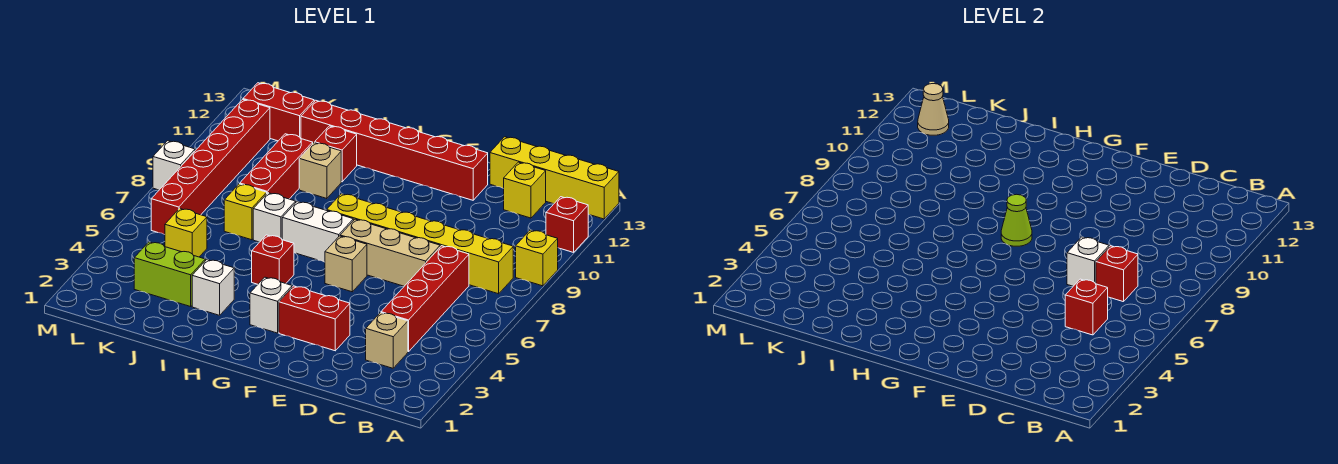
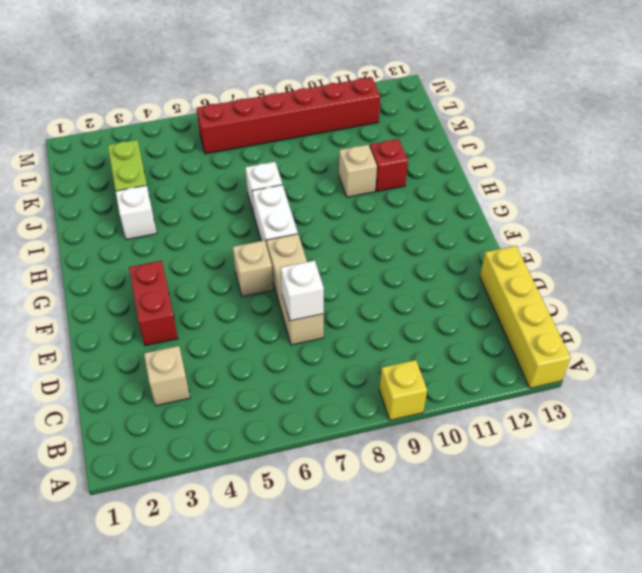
none -> red 1x1 brick [546,197,588,252]
none -> yellow 1x6 brick [327,194,513,294]
none -> red 1x4 brick [381,246,469,352]
none -> yellow 1x1 brick [503,162,546,218]

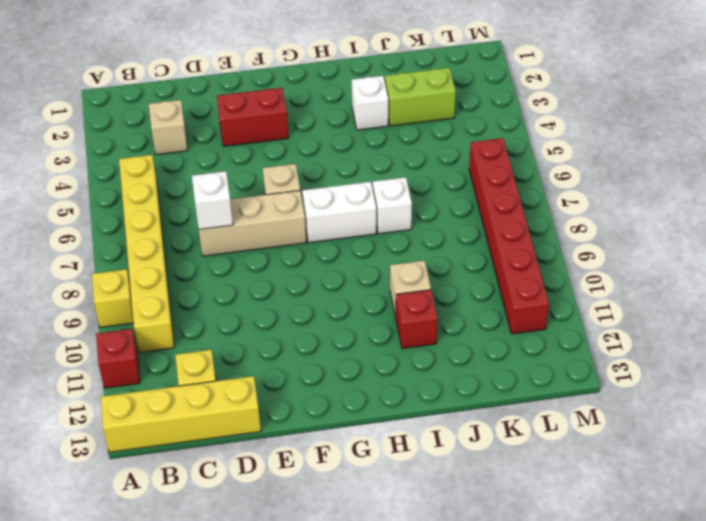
yellow 1x6 brick [119,155,174,353] -> yellow 1x6 brick turned to [327,194,513,294]
none -> red 1x4 brick [381,246,469,352]
none -> red 1x6 brick [301,100,488,200]
none -> white 1x1 brick [250,277,292,333]
none -> red 1x1 brick [252,235,294,284]

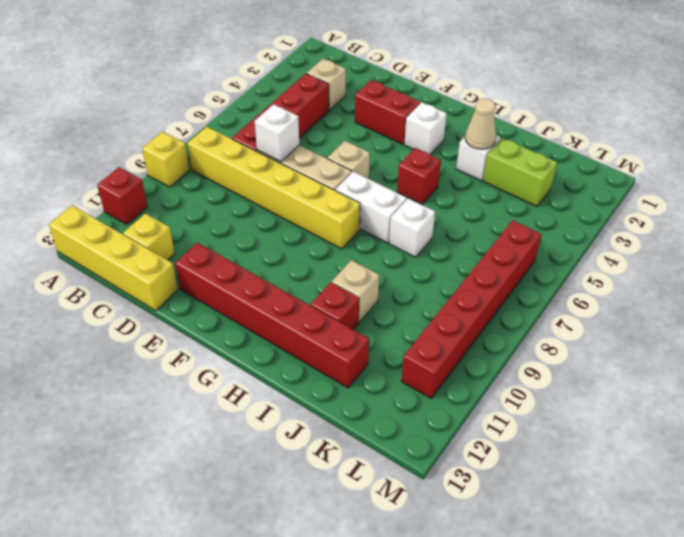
tan 1x1 cone [465,99,496,149] -> tan 1x1 cone moved to [918,84,949,135]
none -> yellow 1x1 brick [224,184,267,240]
none -> red 1x3 brick [240,134,313,199]
none -> yellow 1x1 brick [165,208,207,257]
none -> red 1x2 brick [243,83,314,141]

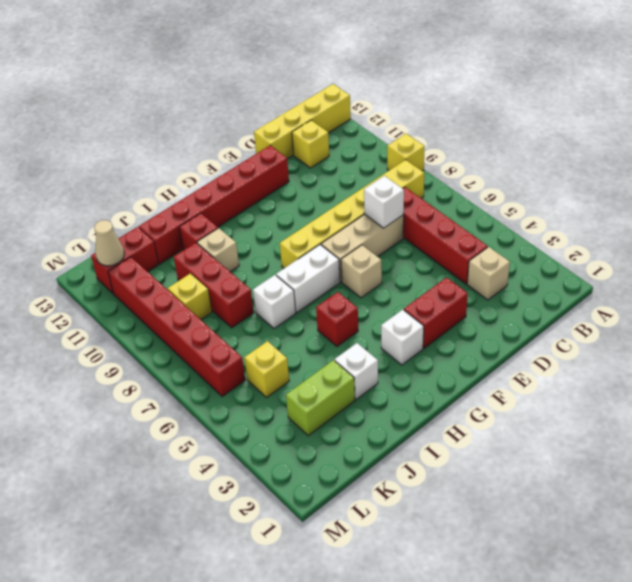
yellow 1x1 brick [168,273,212,320] -> yellow 1x1 brick moved to [224,184,267,240]
none -> red 1x1 brick [546,197,588,252]
none -> white 1x1 brick [153,141,195,190]
none -> red 1x1 brick [1065,279,1108,335]
none -> red 1x1 brick [1096,246,1138,302]

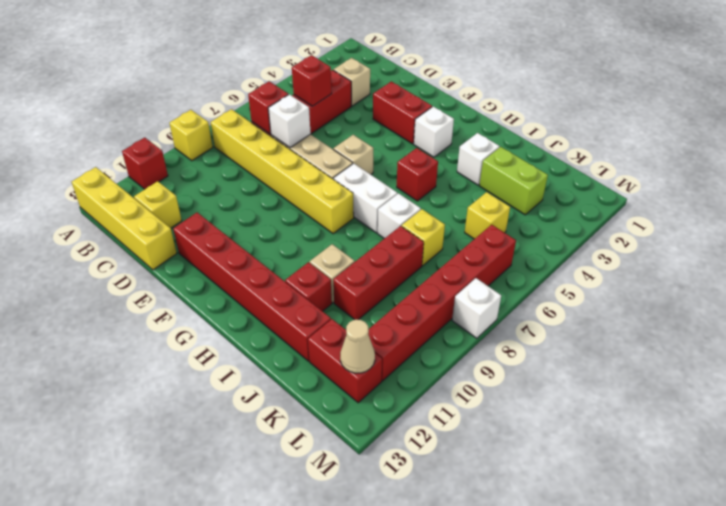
none -> lime 1x1 cone [1001,194,1032,246]

